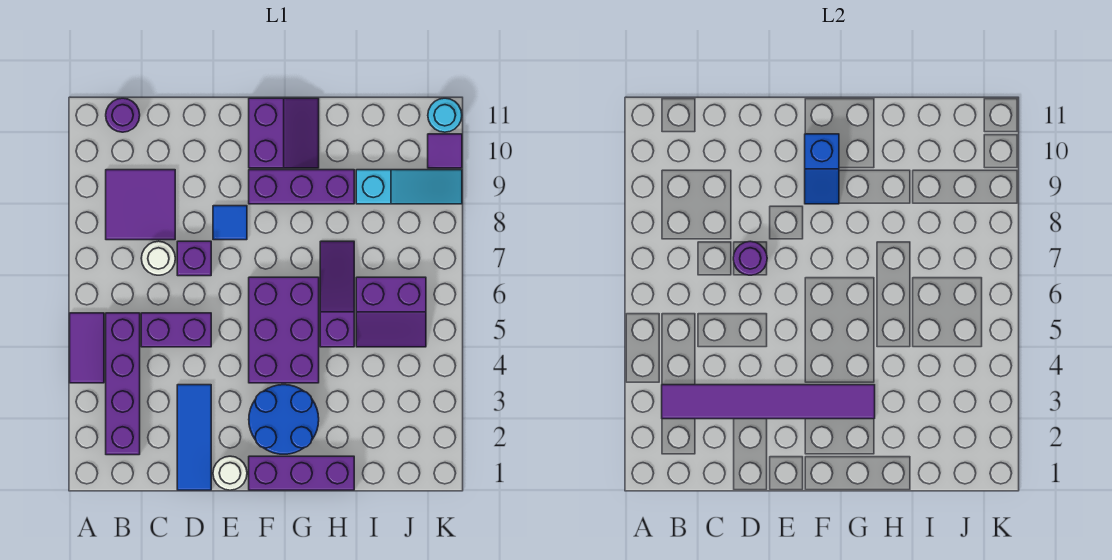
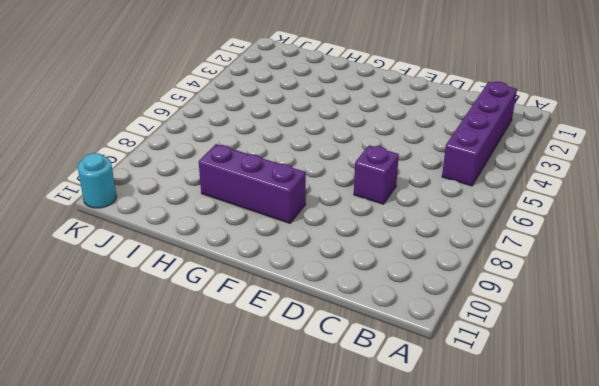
none -> purple 1x2 tile [70,313,104,383]
none -> purple 2x2 tile [106,170,175,240]
none -> purple 1x1 round brick [106,98,140,132]

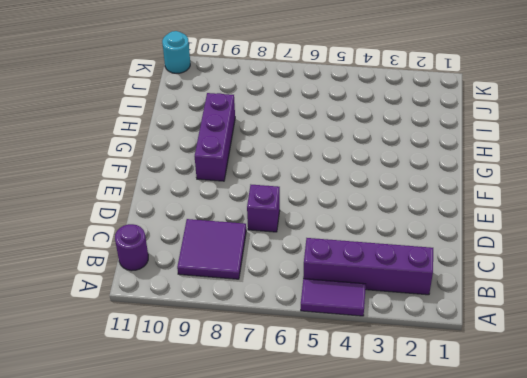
none -> purple 1x2 brick [141,313,211,347]
none -> white 1x1 round brick [141,241,175,275]
none -> blue 1x3 tile [177,385,211,490]

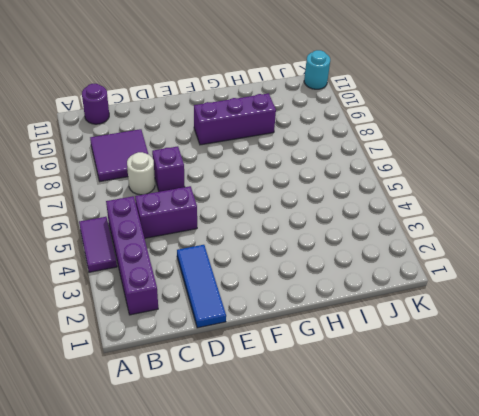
none -> white 1x1 round brick [213,456,247,490]
none -> blue 1x1 tile [213,206,247,240]
none -> purple 1x3 brick [249,456,354,490]

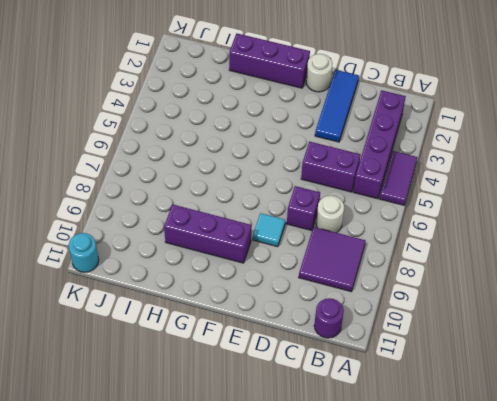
cyan 1x1 tile [253,213,285,247] -> blue 1x1 tile [213,206,247,240]
none -> blue 2x2 round brick [249,385,319,454]
none -> purple 2x3 brick [249,277,319,383]
none -> purple 2x2 slope [249,98,319,168]

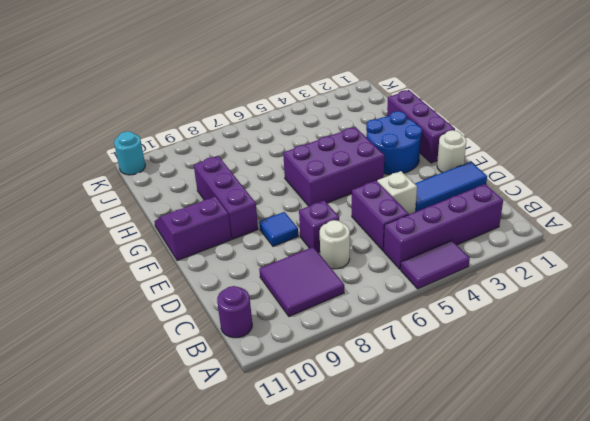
white 1x1 brick [377,171,417,214] -> none
none -> purple 1x3 slope [320,241,354,347]
none -> purple 2x2 slope [356,277,426,347]
none -> cyan 1x3 slope [356,170,462,204]

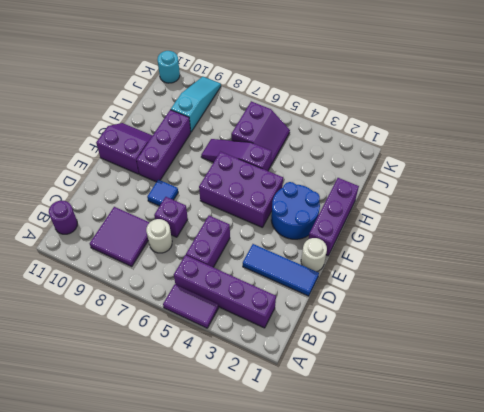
none -> purple 1x1 tile [428,134,462,168]
none -> purple 1x6 tile [662,385,875,419]
none -> purple 1x1 round brick [733,241,767,275]

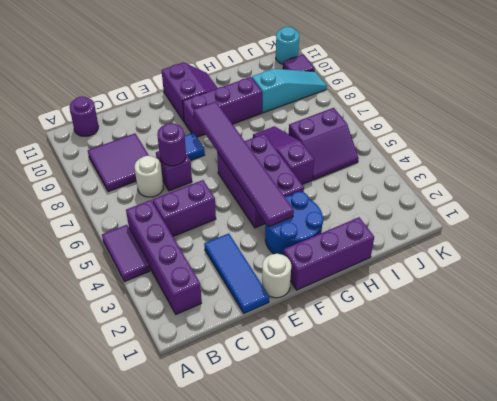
purple 1x6 tile [193,102,294,227] -> purple 1x6 tile turned to [662,385,875,419]
none -> blue 1x2 slope [805,134,839,204]

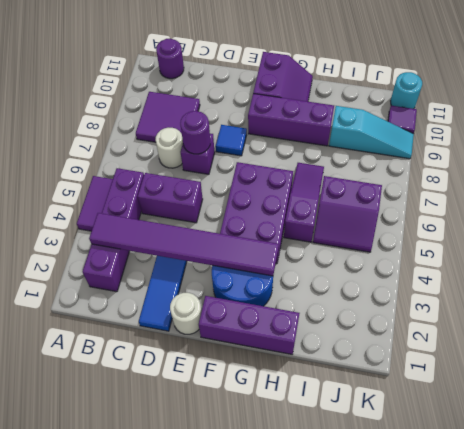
none -> blue 1x2 slope [805,134,839,204]

